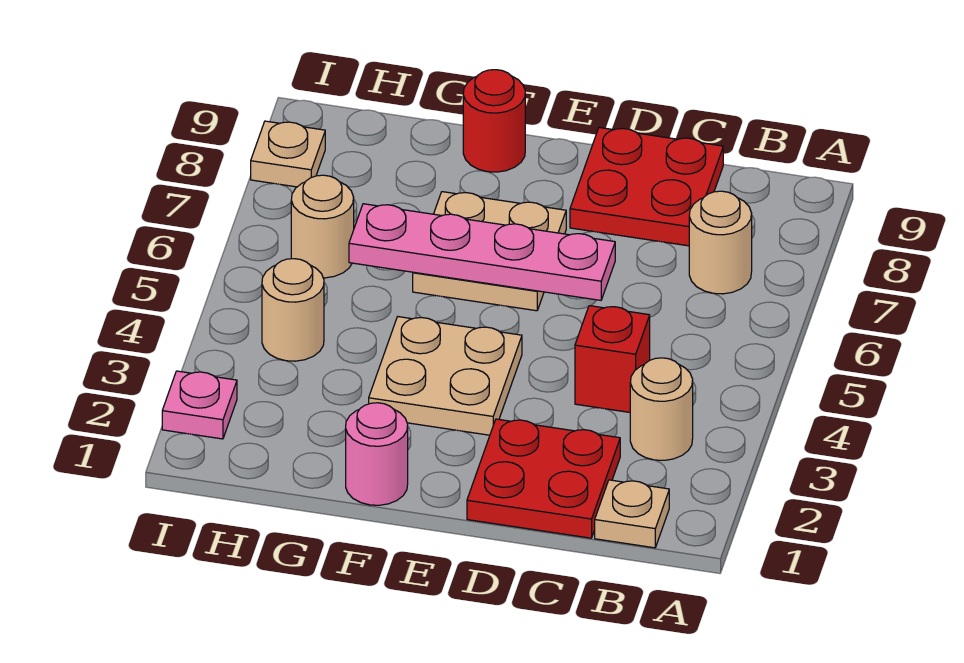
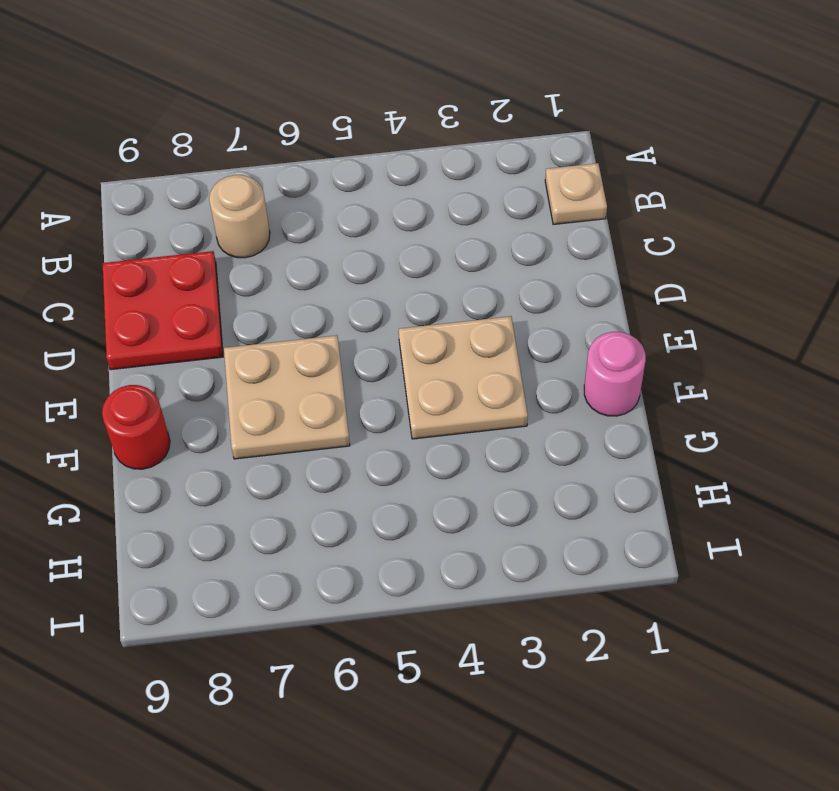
none -> tan 1x1 round brick [630,358,693,460]
none -> red 2x2 plate [467,419,620,538]
none -> red 1x1 brick [575,306,650,412]

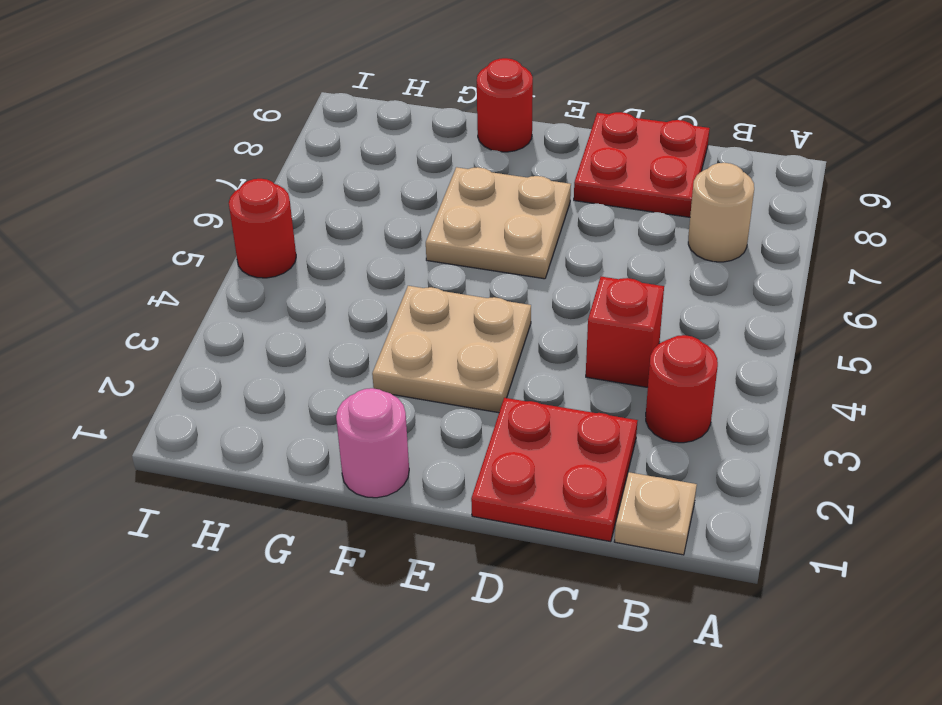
red 1x1 round brick [646,335,718,443] -> tan 1x1 round brick [630,358,693,460]
red 1x1 round brick [229,179,296,278] -> none
none -> tan 1x1 round brick [262,259,324,361]
none -> tan 1x1 round brick [291,175,354,278]
none -> pink 1x1 plate [162,371,237,439]

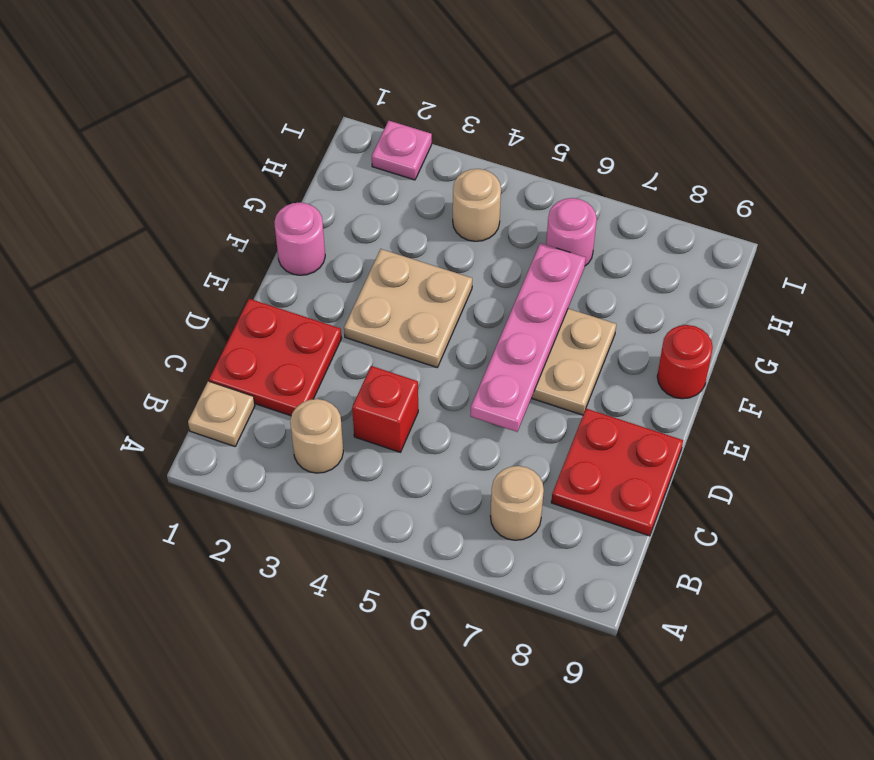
pink 1x1 round brick [546,198,597,266] -> tan 1x1 round brick [291,175,354,278]
none -> tan 1x1 plate [251,121,325,187]

